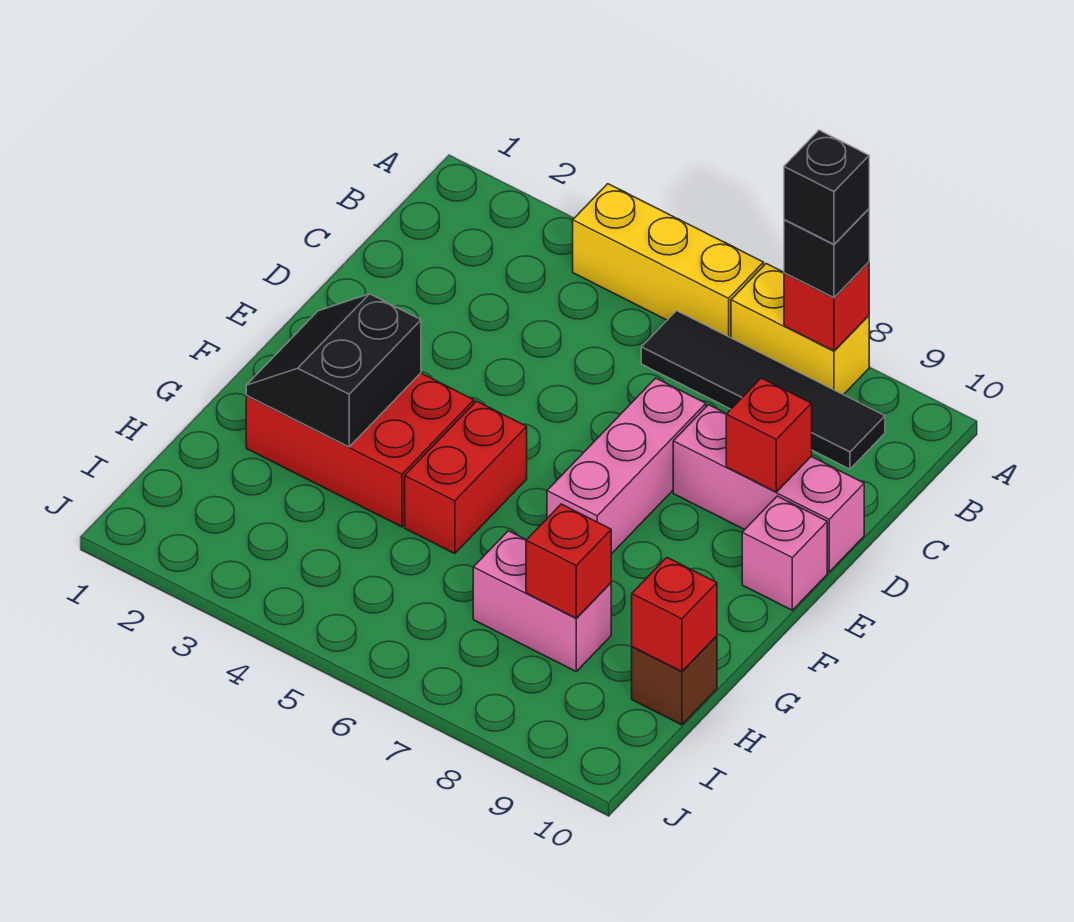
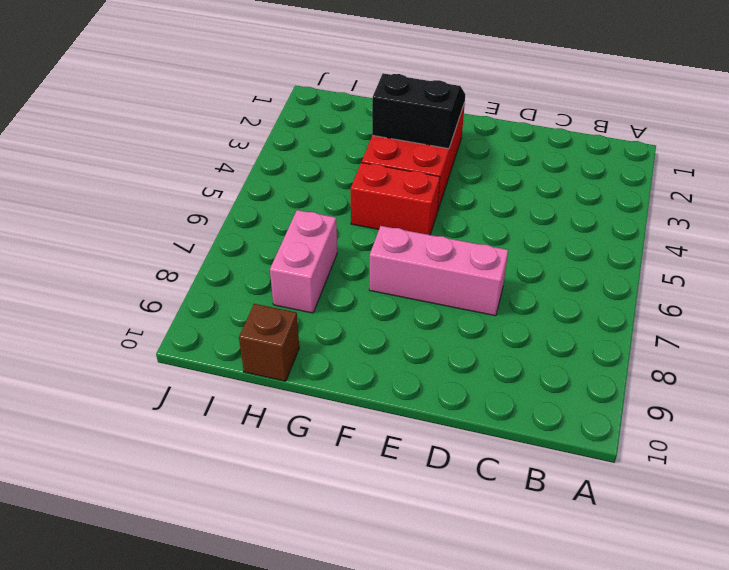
none -> yellow 1x3 brick [573,184,764,338]
none -> yellow 1x2 brick [731,264,869,395]
none -> black 1x4 tile [641,311,885,469]

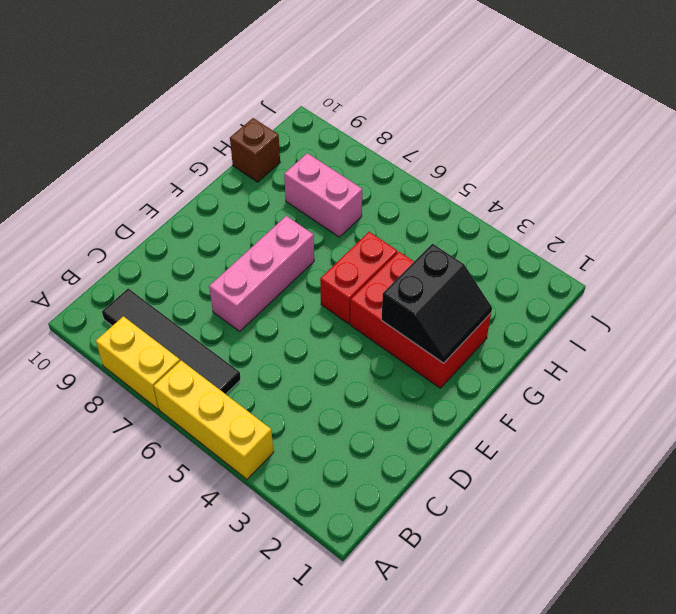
none -> pink 1x3 brick [673,405,864,572]
none -> pink 1x1 brick [742,496,827,610]
none -> red 1x1 brick [784,262,869,351]

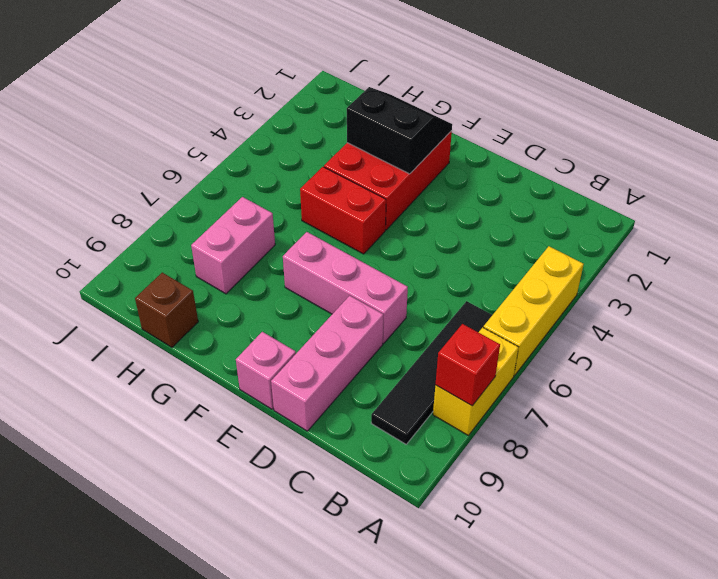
none -> red 1x1 brick [726,378,812,492]
none -> red 1x1 brick [526,504,611,618]
none -> red 1x1 brick [632,558,717,671]

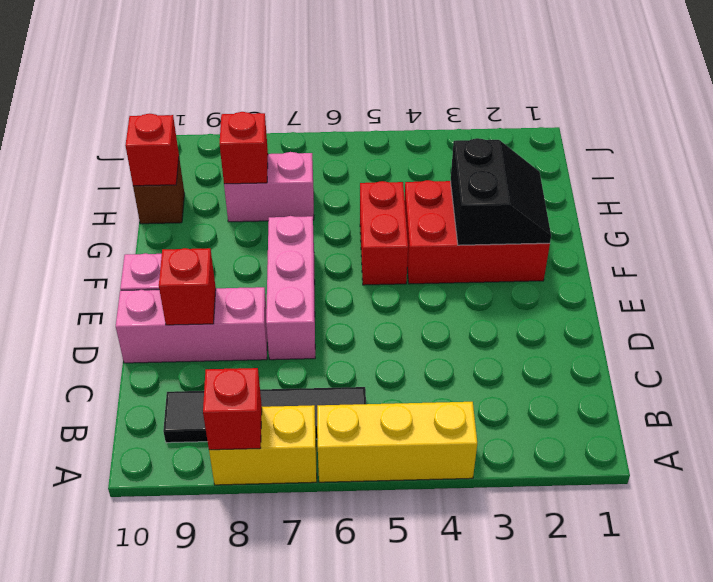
none -> black 1x1 brick [784,209,869,298]
none -> black 1x1 brick [784,130,869,244]

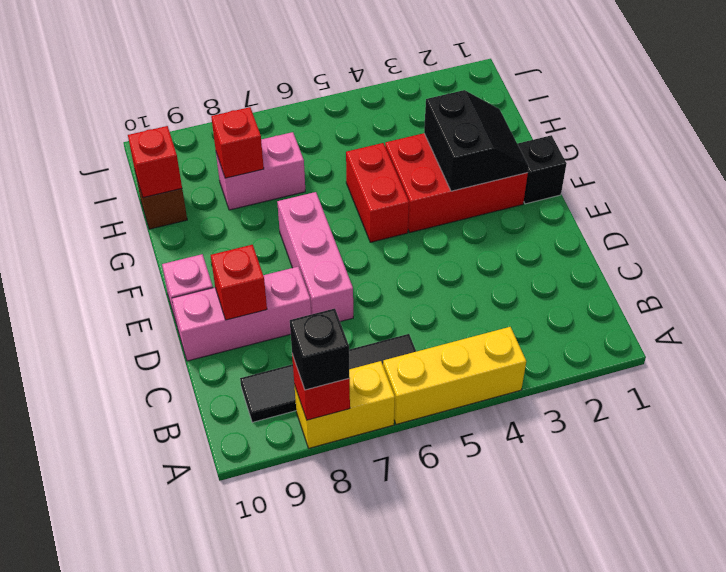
black 1x1 brick [517,135,567,204] -> black 1x1 brick moved to [784,130,869,244]

